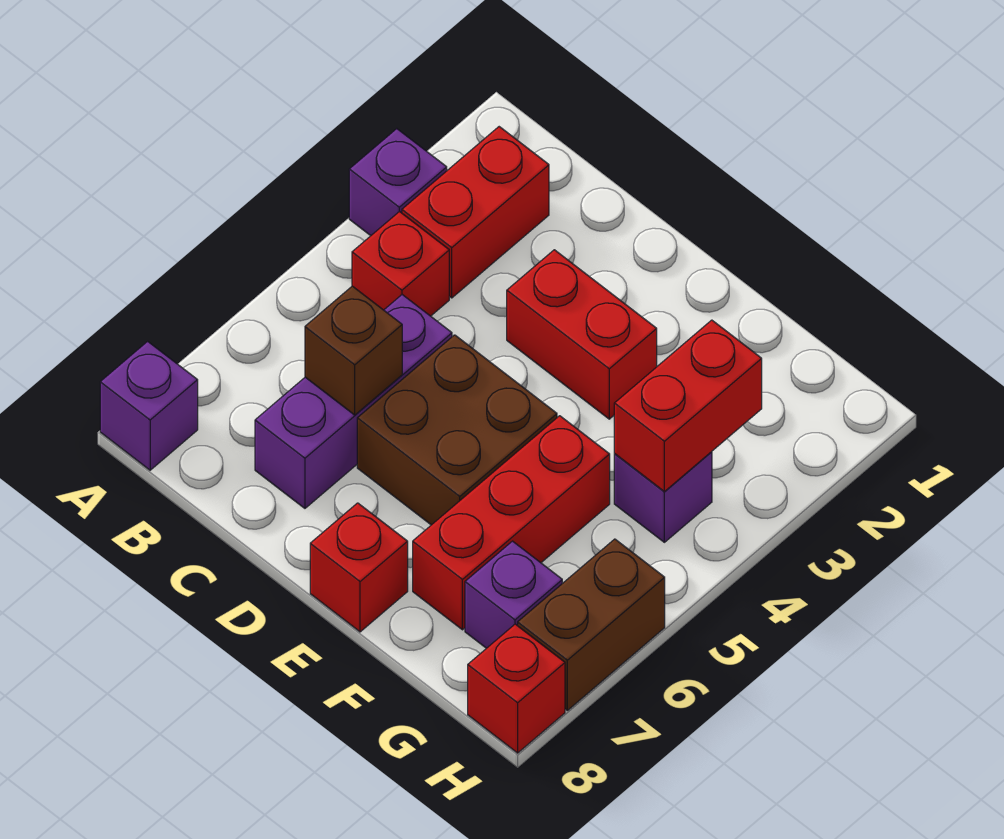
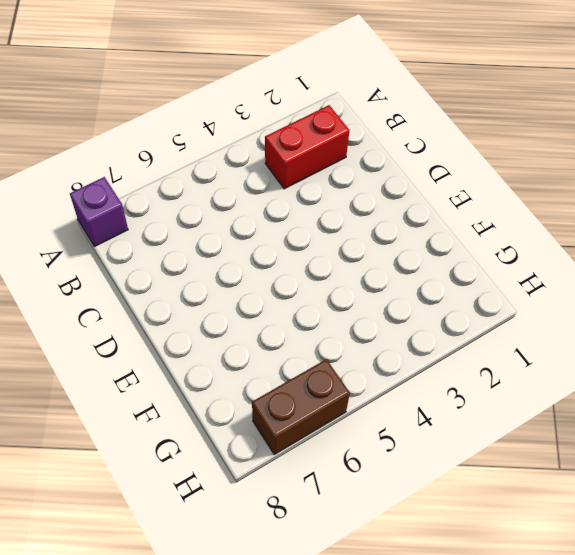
none -> purple 1x1 brick [349,129,447,236]
none -> red 1x1 brick [352,211,449,316]
none -> purple 1x3 brick [255,295,452,508]

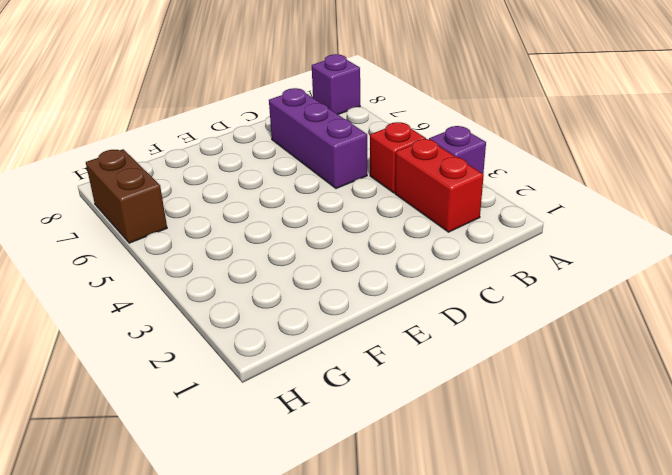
none -> red 1x2 brick [507,250,657,419]
none -> brown 2x2 brick [357,335,557,525]
none -> red 1x1 brick [310,503,408,632]

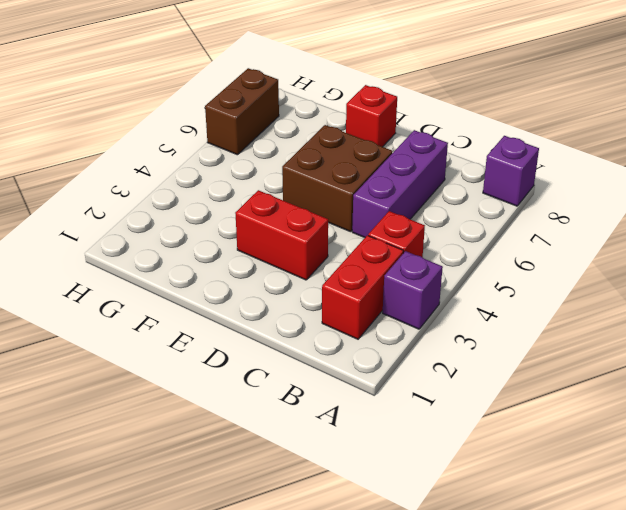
none -> red 1x3 brick [413,416,610,630]
none -> purple 1x1 brick [614,452,712,542]
none -> purple 1x1 brick [465,541,562,648]

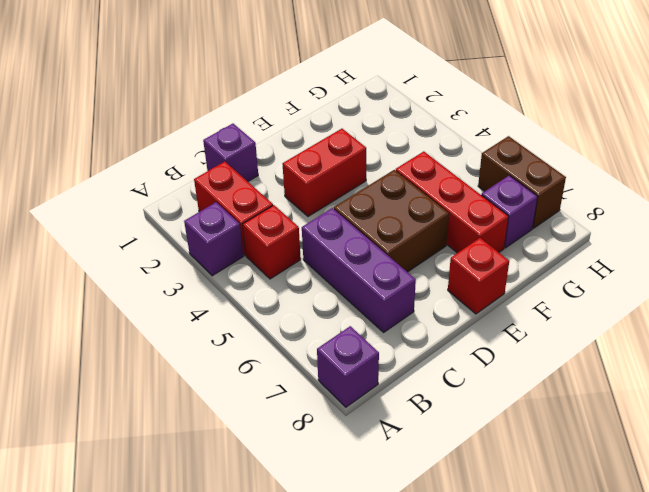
purple 1x1 brick [203,124,258,181] -> purple 1x1 brick moved to [614,452,712,542]
none -> red 1x1 brick [468,624,565,753]
none -> brown 1x1 brick [305,286,402,415]
none -> red 1x2 brick [614,320,762,492]

